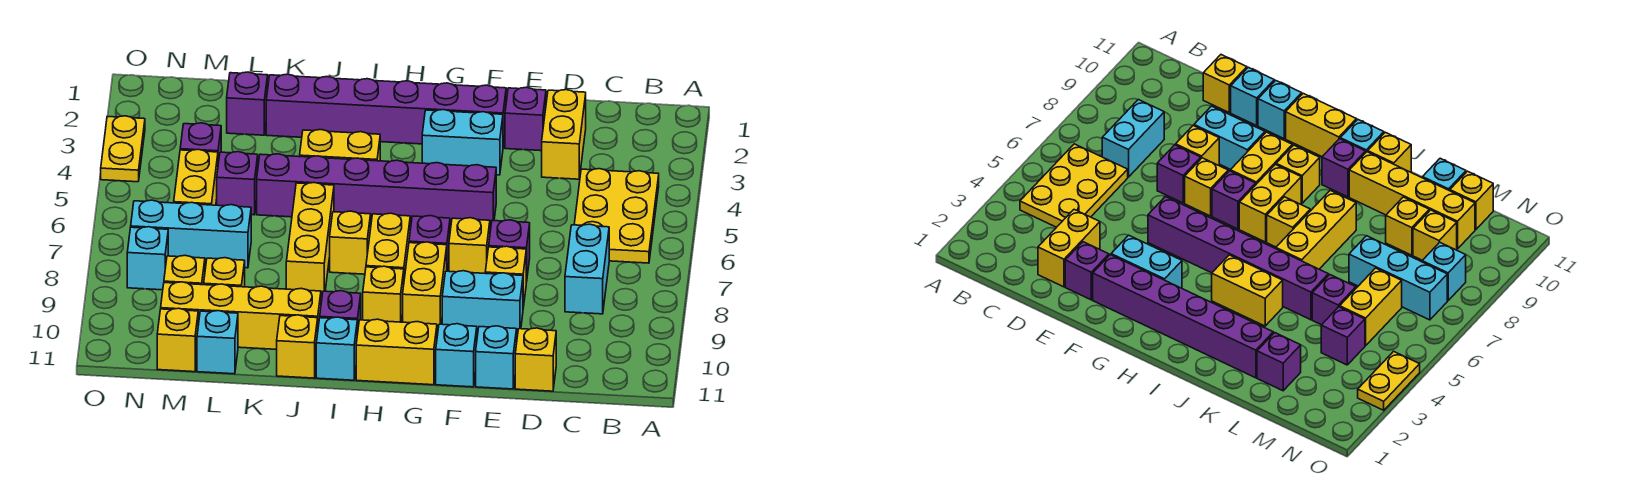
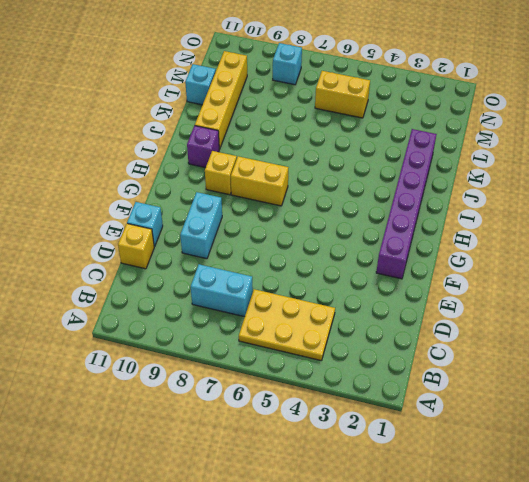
none -> yellow 1x2 brick [542,90,586,179]
none -> purple 1x1 brick [505,87,546,151]
none -> purple 1x1 brick [489,220,530,283]
none -> yellow 1x1 brick [485,246,526,307]

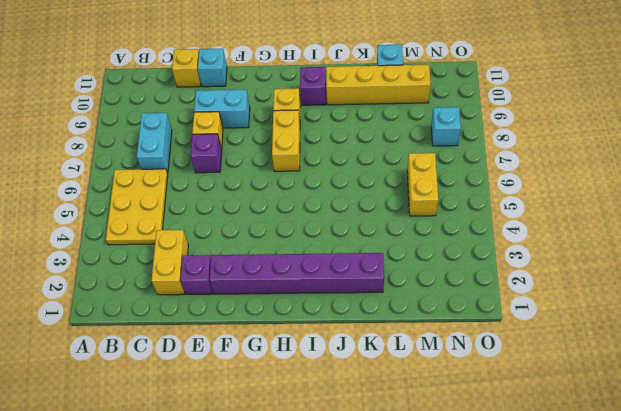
none -> cyan 1x2 brick [422,110,503,175]
none -> purple 1x6 brick [257,154,496,228]
none -> yellow 1x1 brick [449,218,490,273]
none -> cyan 1x1 brick [436,324,477,387]

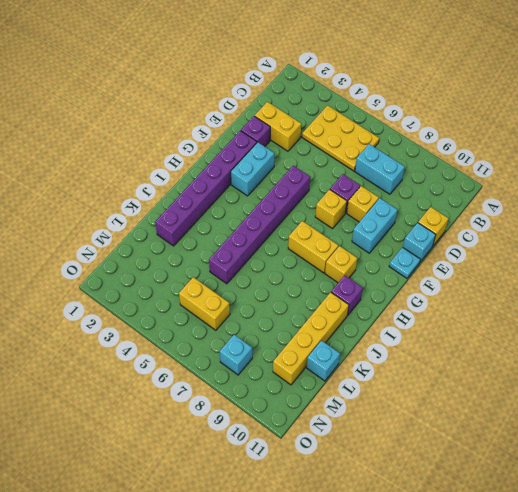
cyan 1x1 plate [389,247,420,278] -> cyan 1x1 brick [436,324,477,387]
none -> purple 1x1 brick [409,216,450,271]
none -> yellow 1x2 brick [403,242,447,332]
none -> yellow 1x2 brick [356,319,437,385]
none -> yellow 1x2 brick [300,130,380,161]

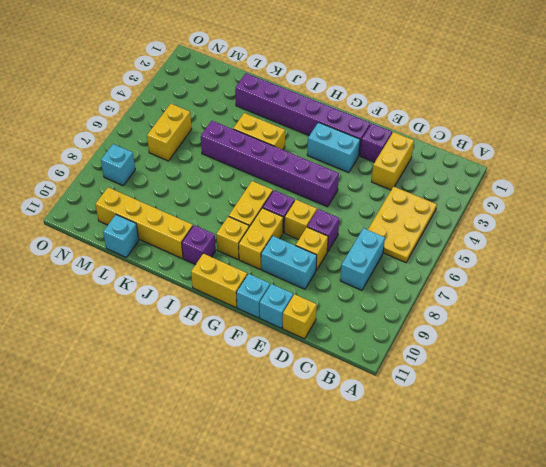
none -> yellow 1x1 brick [330,211,371,274]
none -> cyan 1x1 brick [316,317,357,380]
none -> yellow 1x3 brick [286,183,334,299]
none -> yellow 1x1 brick [277,315,318,378]

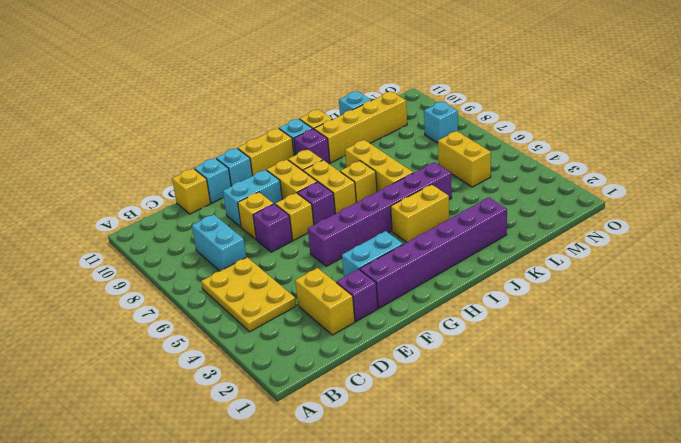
none -> purple 1x1 brick [227,72,268,135]
none -> purple 1x1 brick [217,152,258,215]
none -> cyan 1x3 brick [131,200,251,268]
none -> yellow 1x1 brick [204,258,245,287]

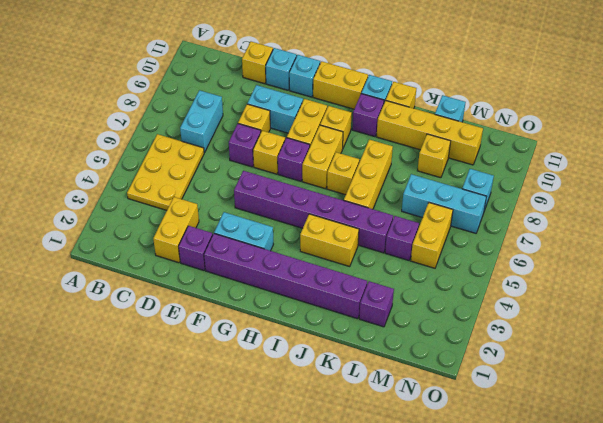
none -> purple 1x1 brick [180,123,221,163]
none -> yellow 1x1 brick [164,255,205,285]
none -> yellow 1x1 brick [157,308,198,372]
none -> yellow 1x2 plate [101,116,145,182]

